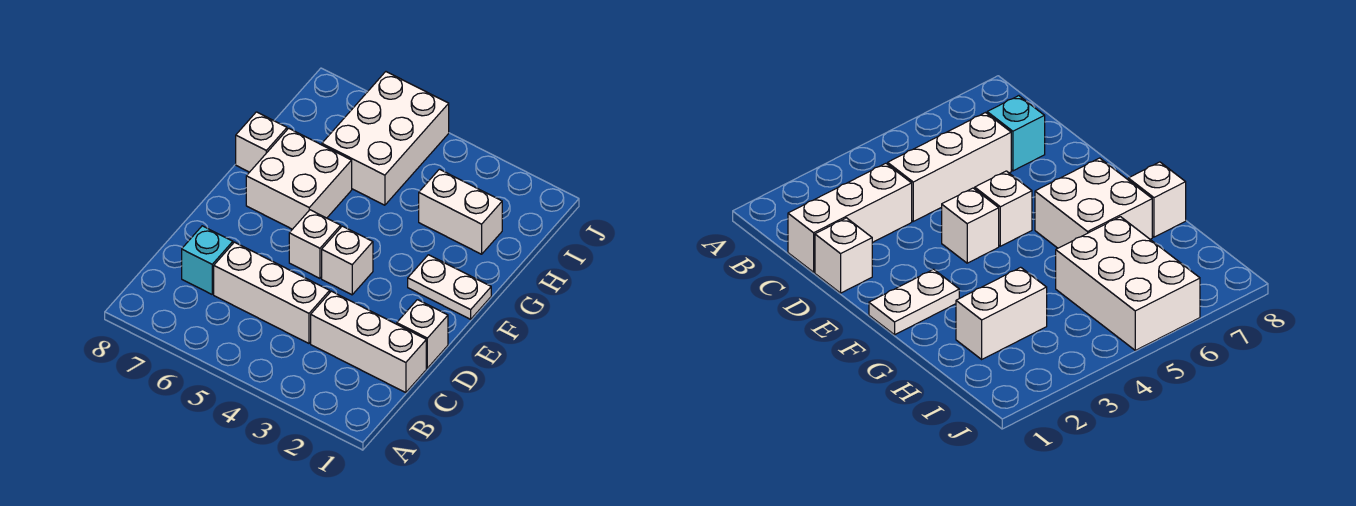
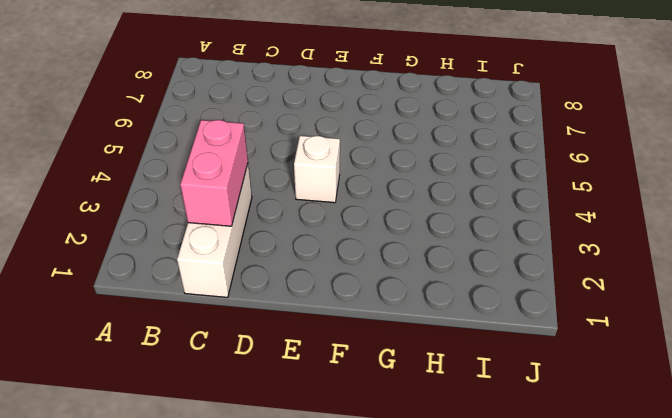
pink 1x2 brick [180,120,248,226] -> none
none -> white 1x3 brick [214,242,330,343]
none -> cyan 1x1 brick [182,226,233,294]

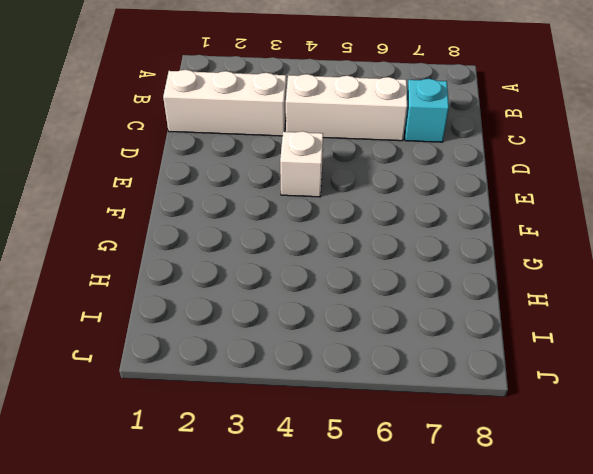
none -> white 1x1 brick [397,300,448,368]
none -> white 1x1 brick [289,210,341,278]

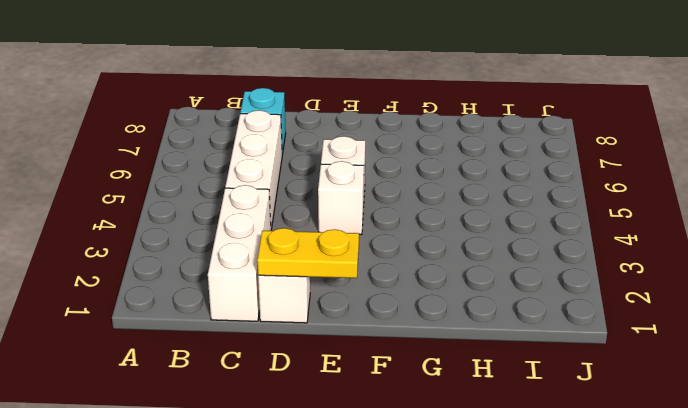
yellow 1x2 plate [257,228,359,278] -> none
none -> white 1x2 plate [408,255,491,319]
none -> white 2x2 brick [246,128,352,229]

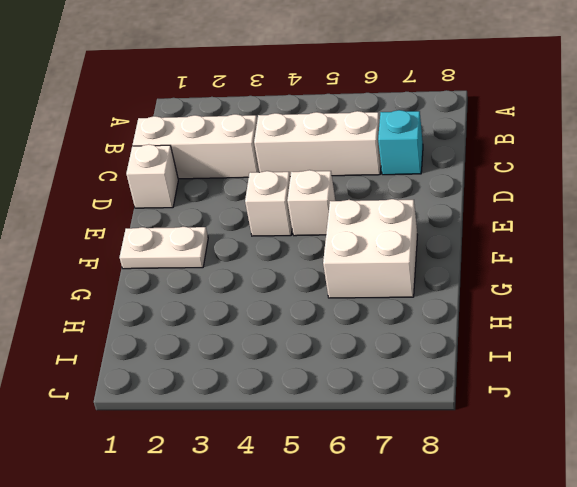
none -> white 1x1 brick [236,112,287,172]
none -> white 1x2 brick [419,169,502,254]

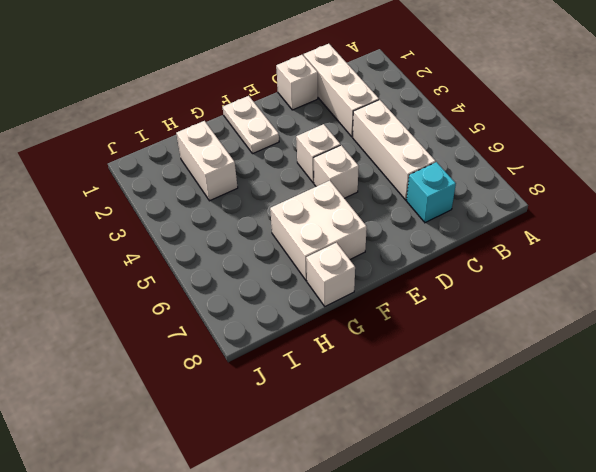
none -> white 2x3 brick [322,72,449,205]

